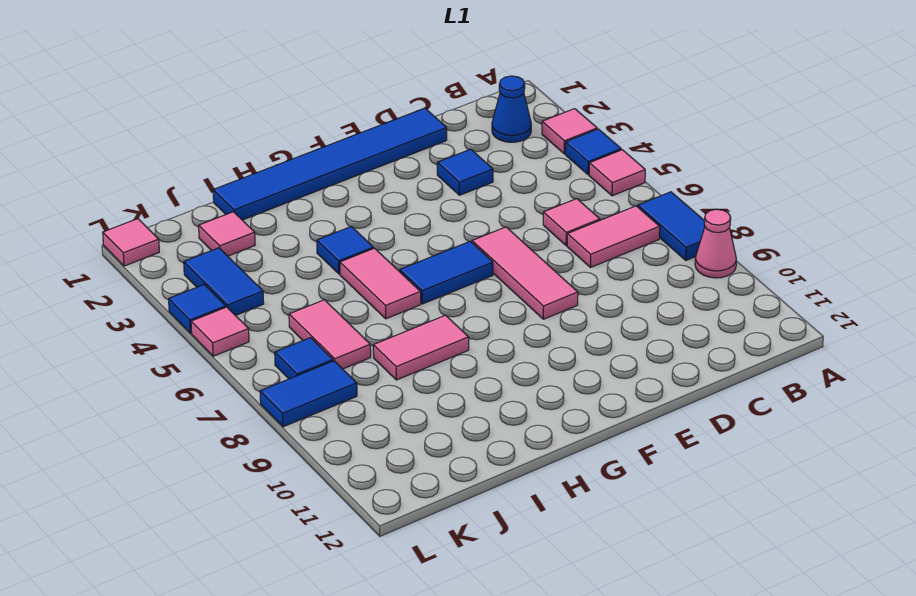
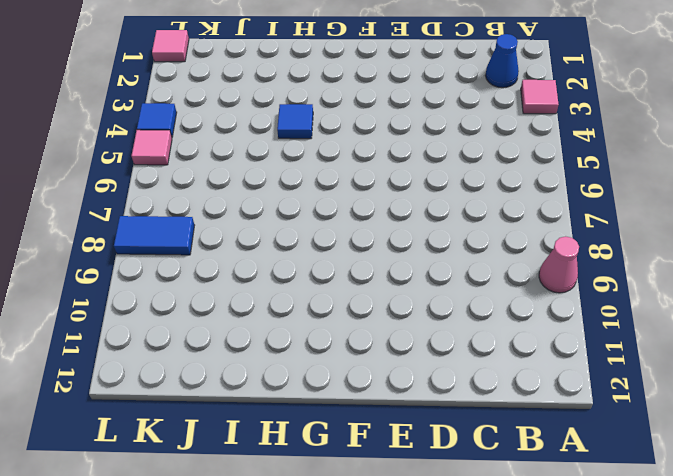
none -> blue 1x1 tile [565,129,621,175]
none -> pink 1x1 tile [589,150,645,196]
none -> blue 1x2 tile [638,192,705,260]

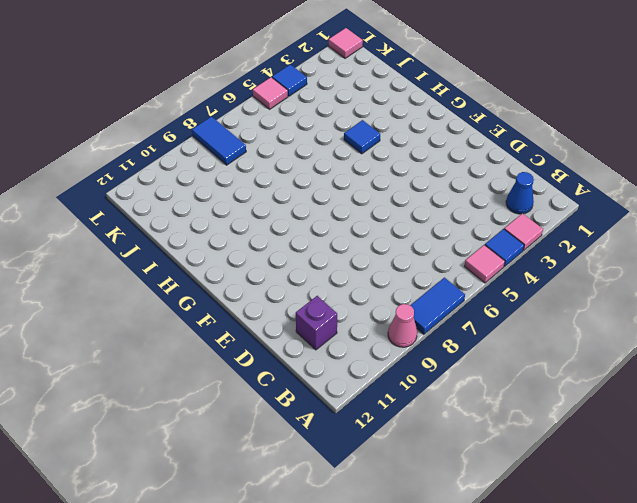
purple 1x1 brick [296,296,337,350] -> none
none -> pink 1x2 tile [567,206,660,268]
none -> pink 1x1 tile [543,199,600,246]
none -> blue 1x6 tile [213,108,447,220]

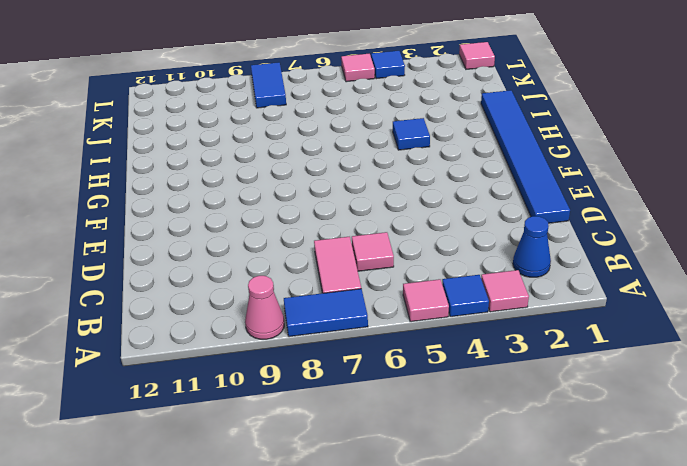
none -> blue 1x1 tile [437,149,493,195]
none -> pink 1x3 tile [472,227,578,319]
none -> blue 1x2 tile [399,241,493,304]

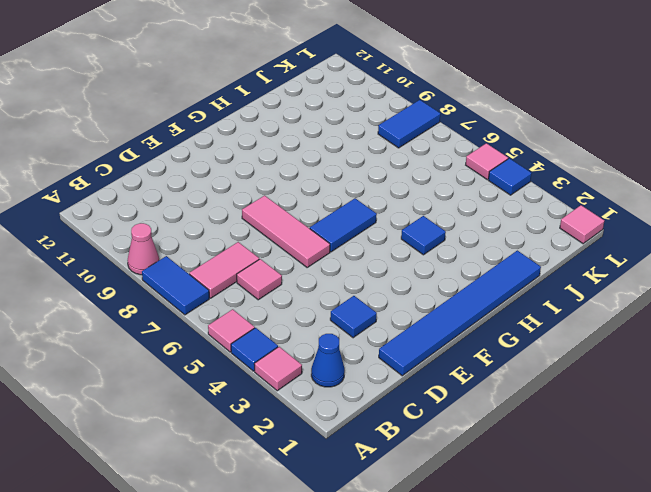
none -> pink 1x2 tile [340,248,421,319]
none -> pink 1x2 tile [373,315,469,380]
none -> pink 1x1 tile [199,212,255,256]

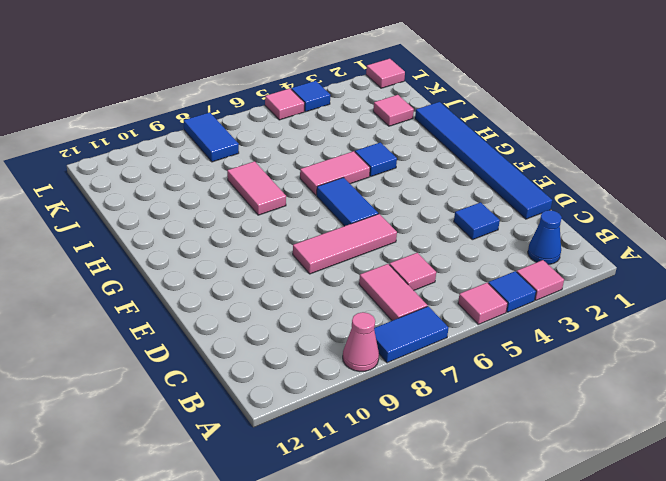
none -> pink 1x2 tile [289,300,371,369]
none -> blue 1x2 tile [184,248,264,316]
none -> blue 1x1 tile [275,338,333,379]

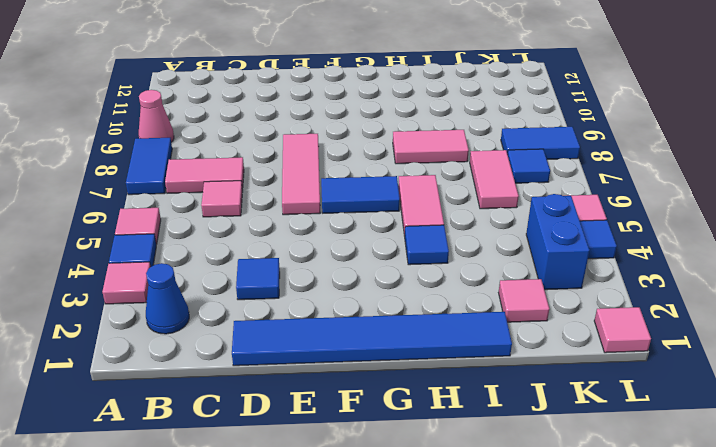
blue 1x2 brick [526,194,590,290] -> blue 1x2 tile [184,248,264,316]

